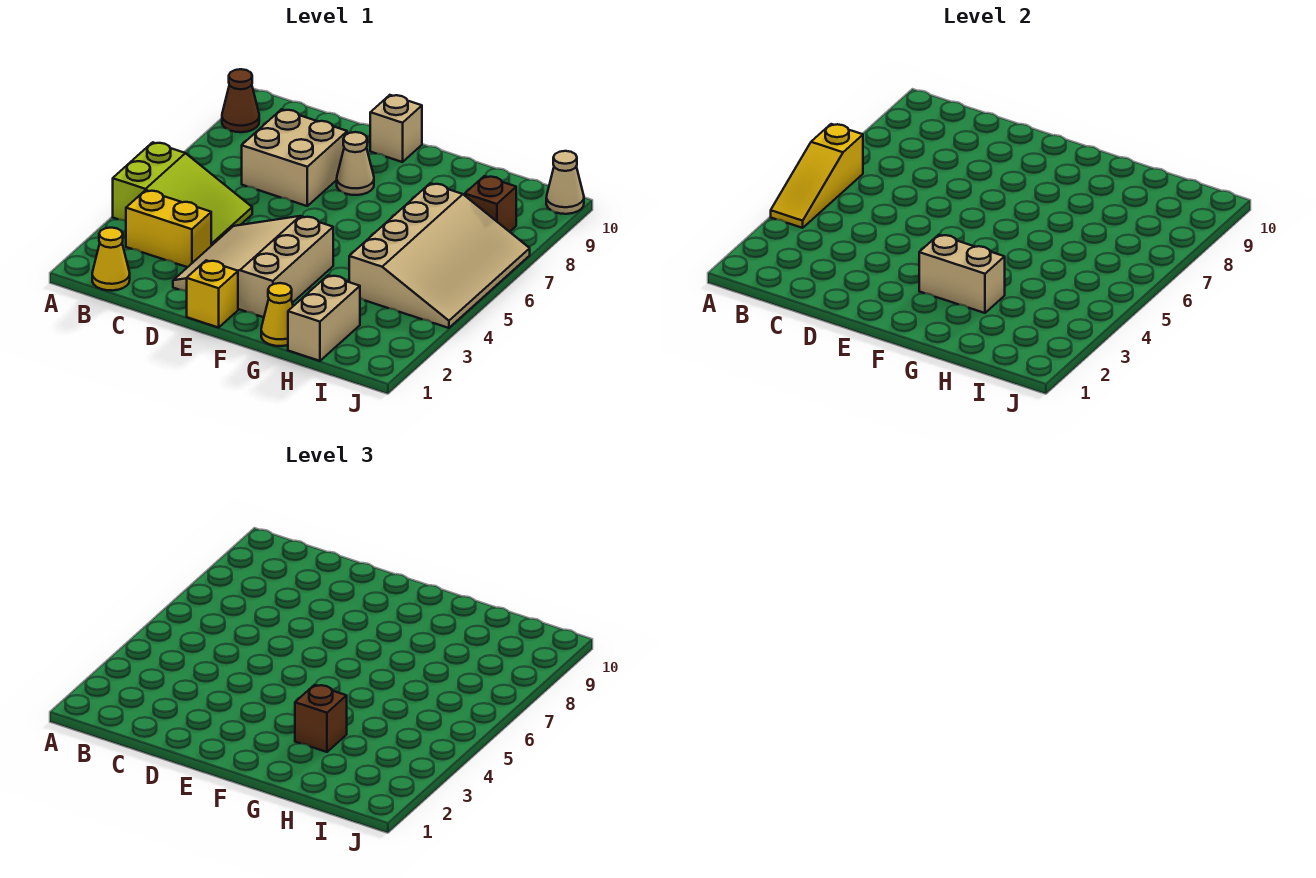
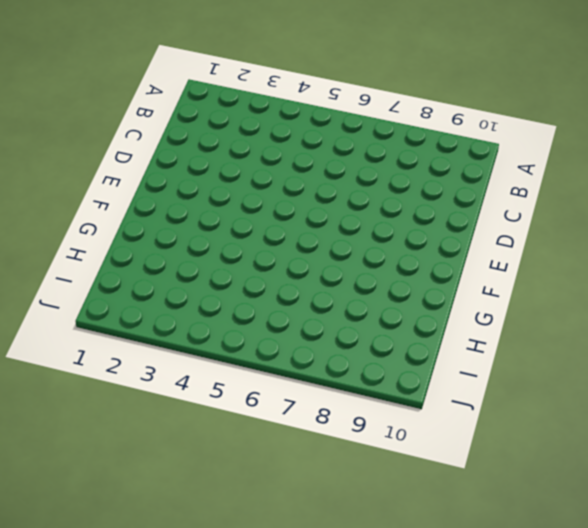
none -> lime 2x3 slope [113,142,252,246]
none -> brown 1x1 cone [222,69,259,132]
none -> yellow 1x1 cone [92,228,130,291]

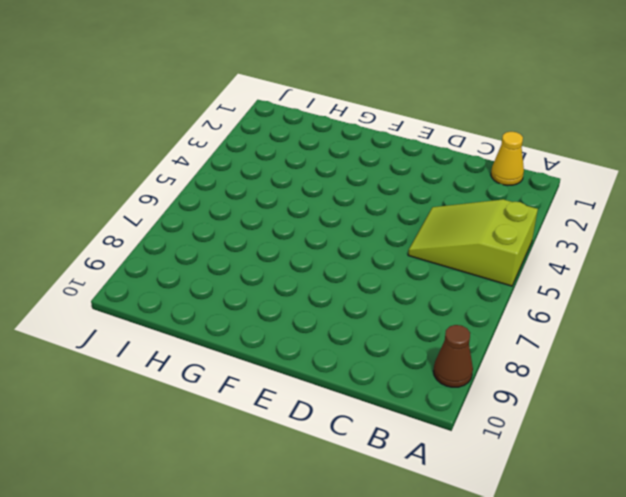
none -> yellow 1x2 brick [126,190,211,267]
none -> tan 2x2 brick [242,109,347,206]
none -> tan 3x3 slope [173,216,333,317]

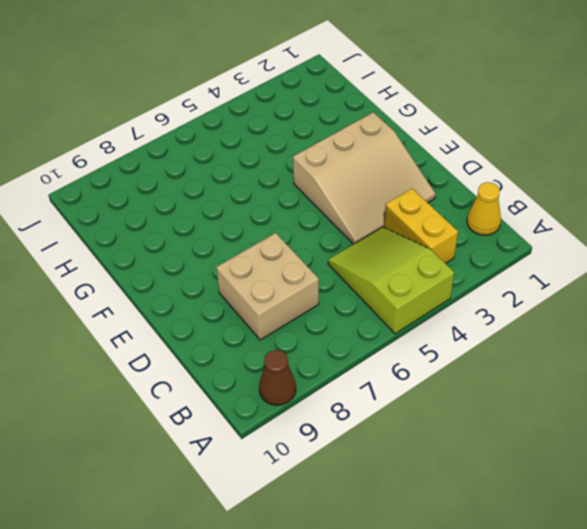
none -> yellow 1x1 brick [187,260,238,328]
none -> tan 1x1 cone [337,132,374,195]
none -> tan 1x1 brick [370,95,422,162]

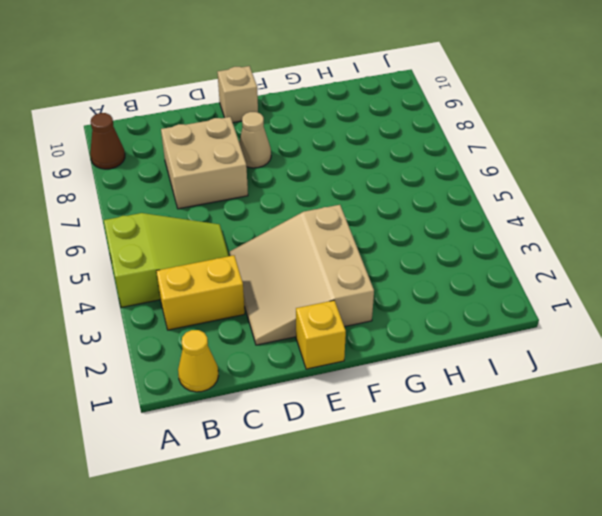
none -> yellow 1x1 cone [261,283,293,346]
none -> tan 1x2 brick [288,275,360,361]
none -> tan 3x4 slope [349,183,530,328]

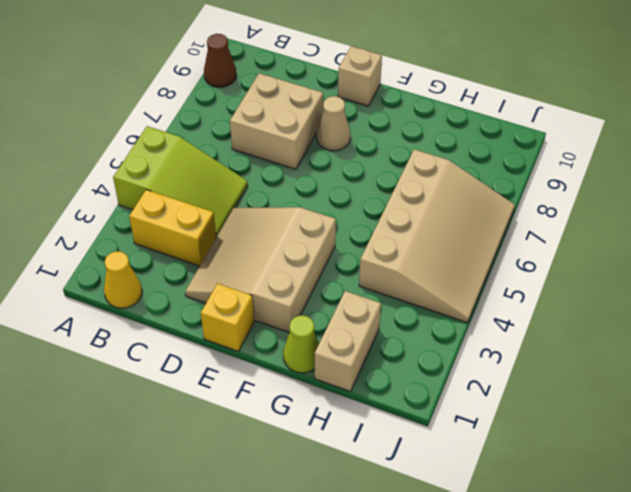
lime 1x1 cone [283,315,319,373] -> yellow 1x1 cone [261,283,293,346]
none -> brown 1x1 brick [465,176,516,232]
none -> tan 1x1 cone [546,151,584,214]
none -> yellow 1x3 slope [771,124,863,228]

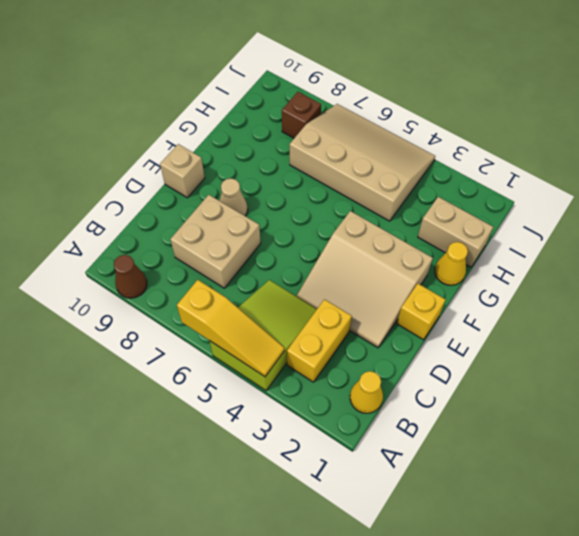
none -> tan 1x1 cone [546,151,584,214]
none -> tan 1x2 brick [919,235,1005,313]
none -> brown 1x1 brick [295,685,347,752]

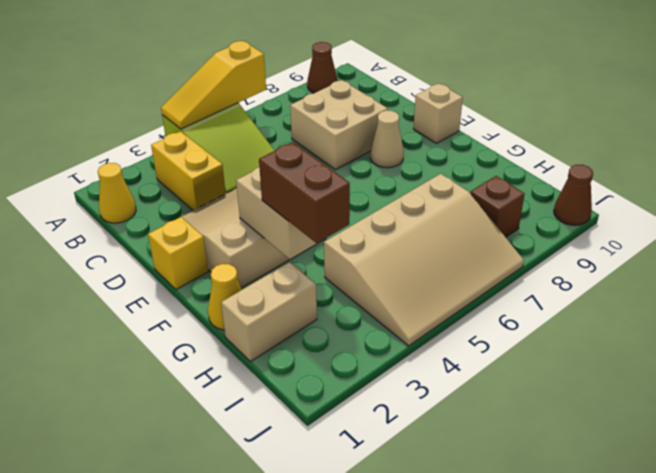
brown 1x2 brick [259,142,350,243] -> brown 1x1 brick [295,685,347,752]
brown 1x1 cone [554,165,593,225] -> tan 1x1 cone [546,151,584,214]

